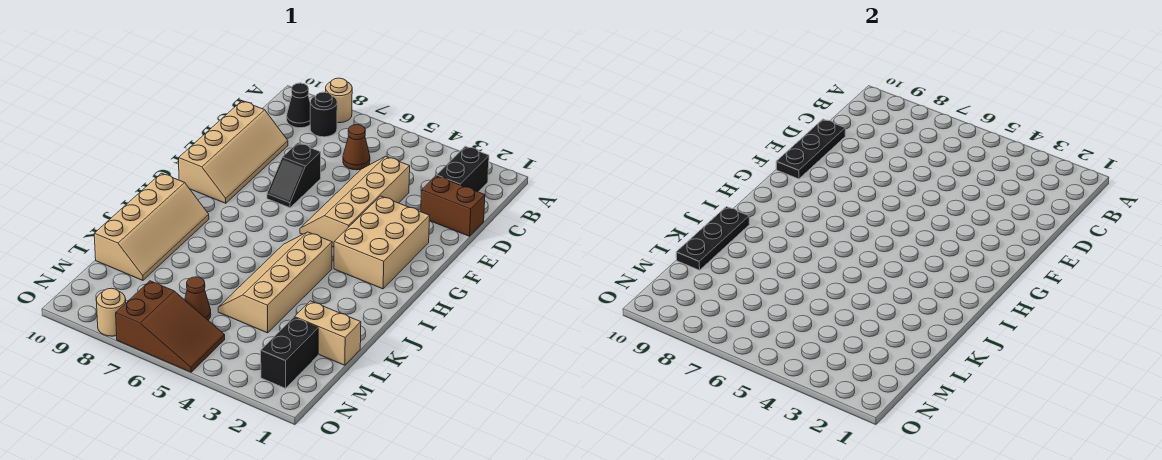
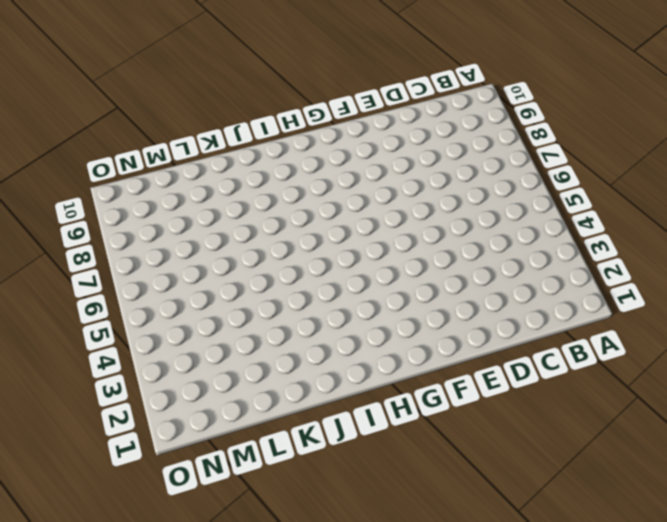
none -> tan 1x1 round brick [326,78,352,123]
none -> black 1x2 brick [437,146,489,192]
none -> black 1x1 round brick [310,92,337,137]

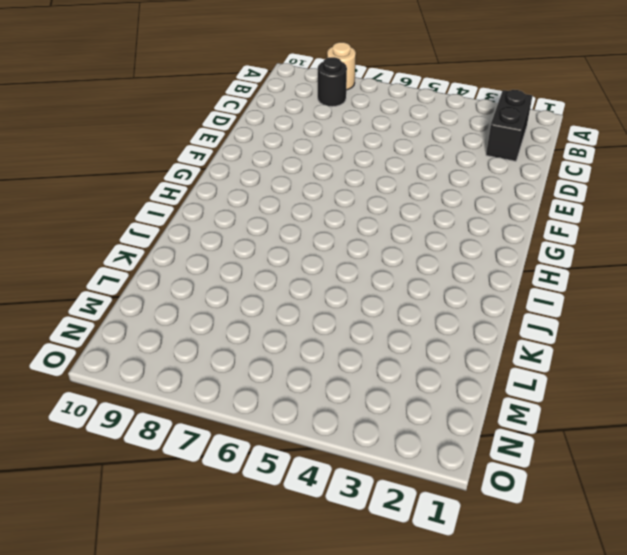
none -> black 1x1 cone [287,83,310,128]
none -> brown 1x1 cone [343,125,370,170]
none -> brown 1x2 brick [421,176,485,236]

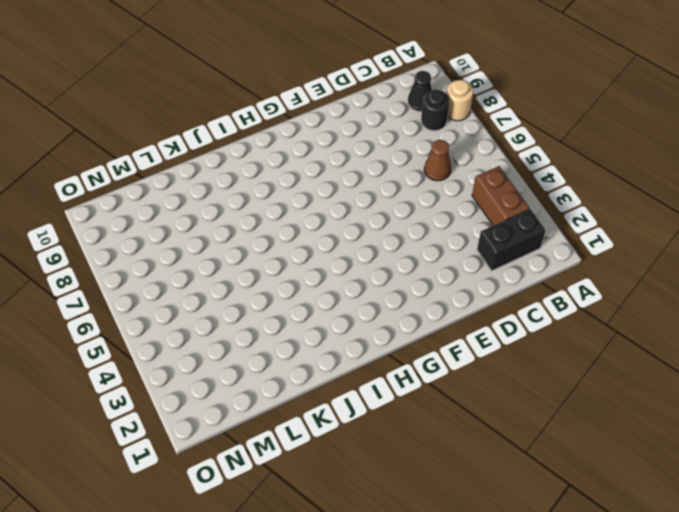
brown 1x2 brick [472,166,529,226] -> brown 1x2 brick moved to [421,176,485,236]
none -> tan 2x4 slope [300,156,410,247]
none -> tan 2x4 slope [179,101,288,203]
none -> black 1x2 slope [267,143,321,208]

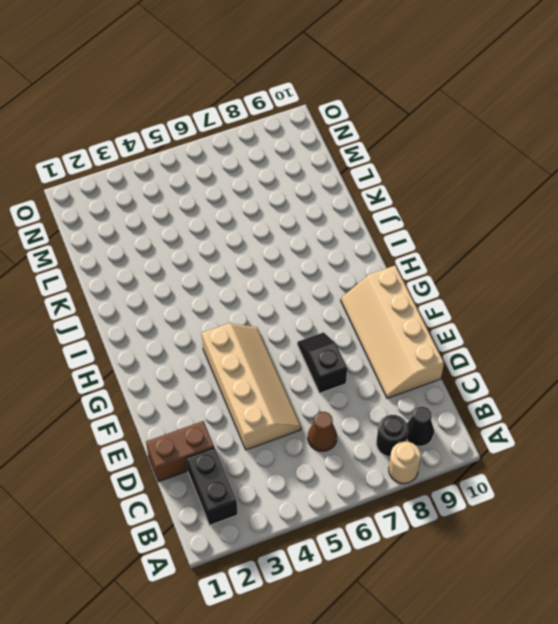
none -> tan 2x3 brick [334,196,430,289]
none -> tan 2x4 slope [218,232,332,333]
none -> tan 2x4 slope [94,173,209,280]

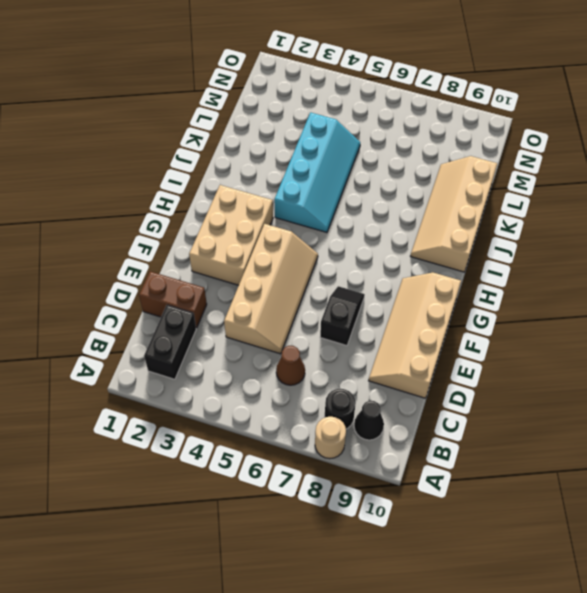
cyan 2x4 slope [274,112,360,232] -> tan 2x4 slope [218,232,332,333]
none -> tan 1x2 brick [294,301,361,365]
none -> black 1x2 brick [261,318,318,388]
none -> brown 1x1 cone [185,277,211,320]

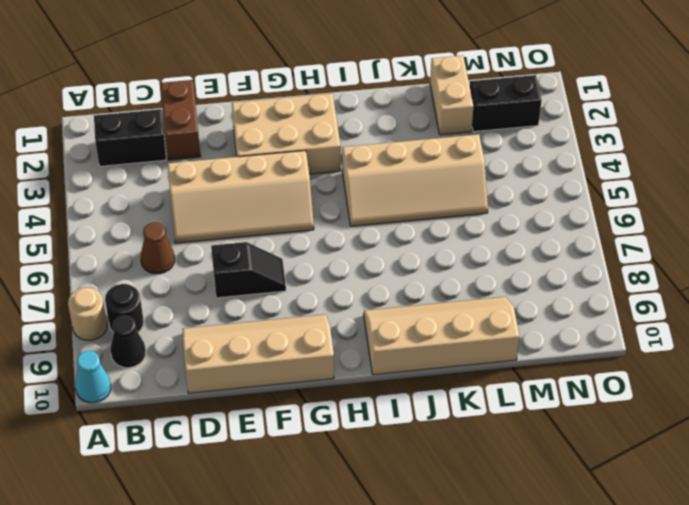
cyan 1x1 cone [75,351,111,403] -> none
none -> brown 1x1 cone [185,277,211,320]
none -> brown 2x3 slope [116,281,225,372]
none -> tan 1x1 round brick [96,288,126,336]

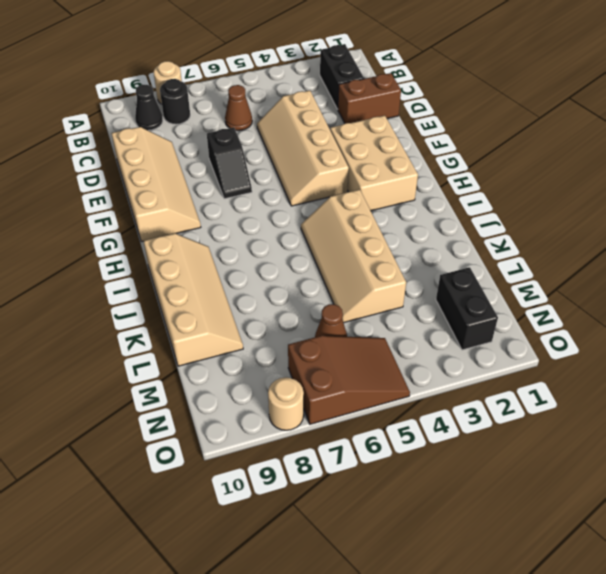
none -> tan 1x2 brick [294,301,361,365]
none -> black 1x3 plate [776,119,845,179]
none -> black 1x3 plate [676,207,749,270]

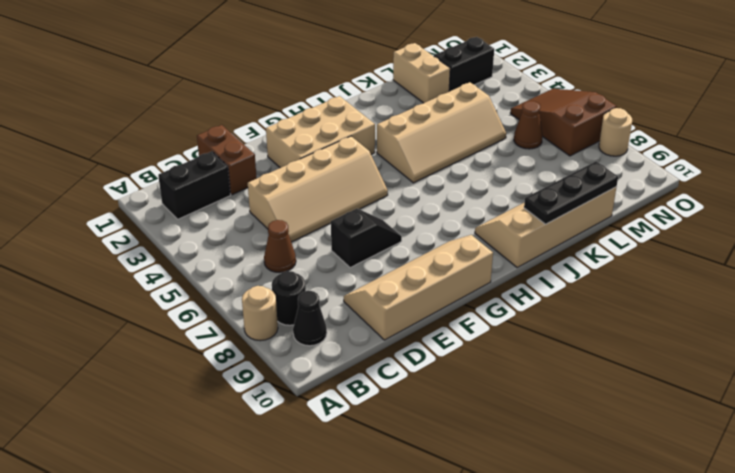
none -> black 1x3 plate [776,119,845,179]

